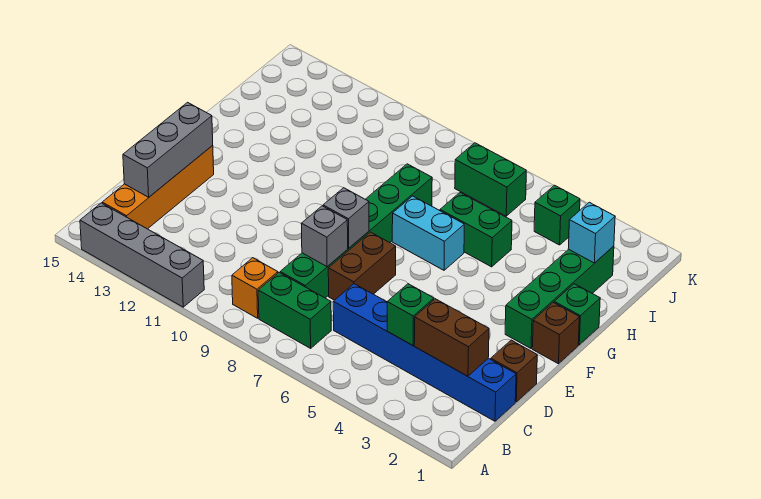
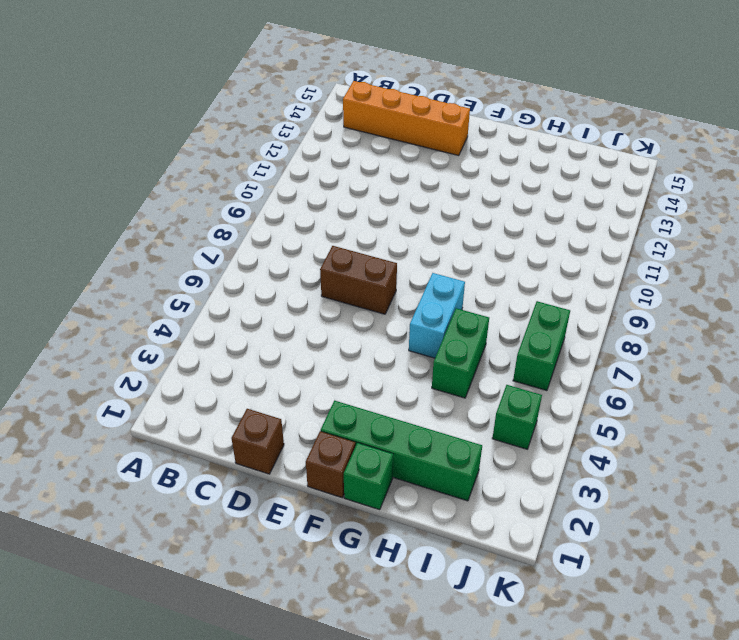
none -> grey 1x4 brick [80,203,204,307]
none -> green 1x2 brick [258,273,331,348]
none -> orange 1x1 brick [232,258,278,318]

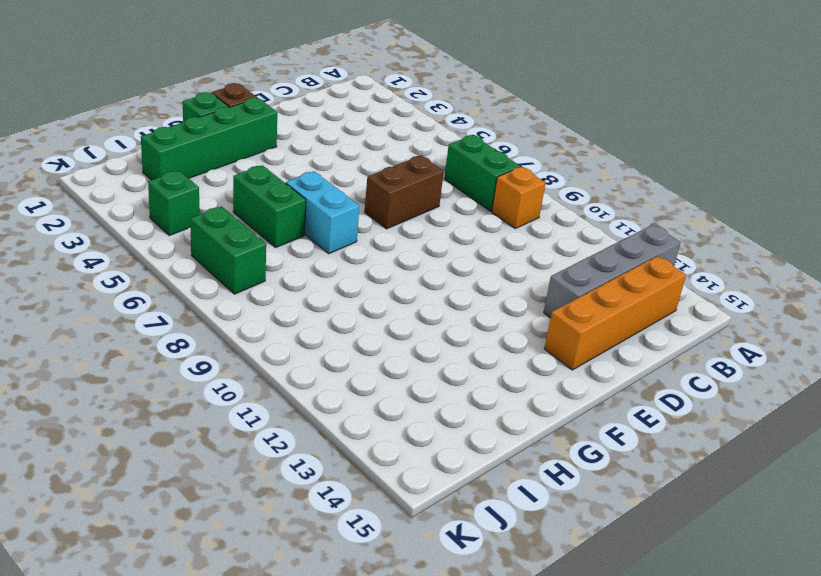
grey 1x4 brick [544,225,681,318] -> grey 1x4 brick turned to [80,203,204,307]
none -> blue 1x6 brick [333,284,516,421]
none -> green 1x6 brick [280,164,432,298]
none -> brown 1x1 brick [491,340,537,402]

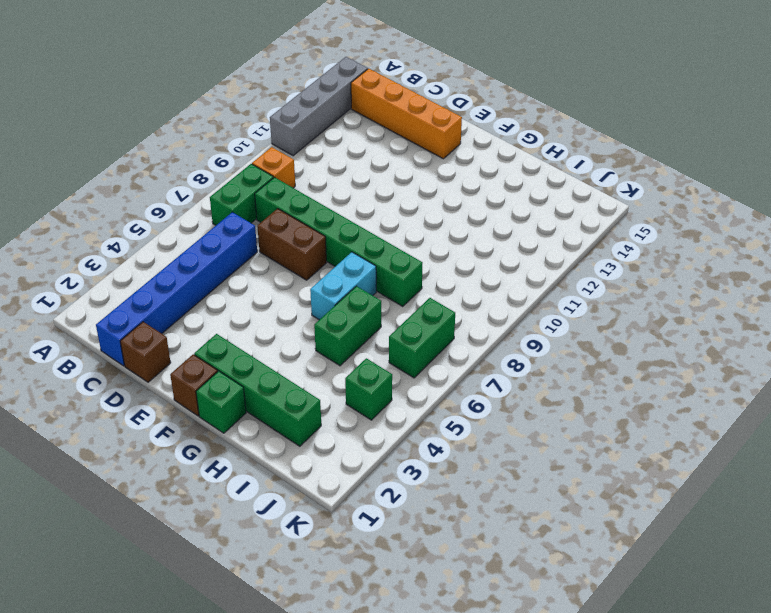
none -> brown 1x2 brick [414,299,489,376]
none -> green 1x1 brick [387,284,434,345]
none -> grey 1x3 brick [123,102,213,197]

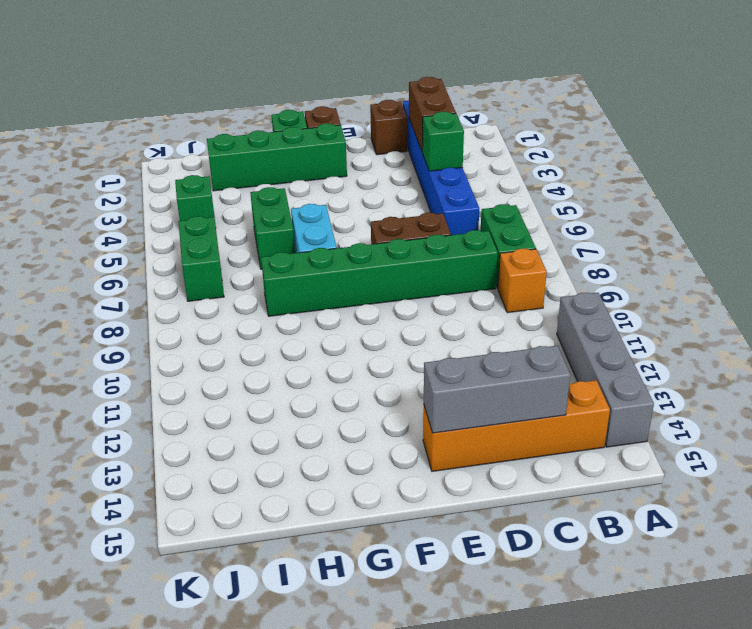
none -> grey 1x1 brick [301,206,348,267]
none -> grey 1x1 brick [323,188,369,248]
none -> cyan 1x1 brick [568,202,615,263]

